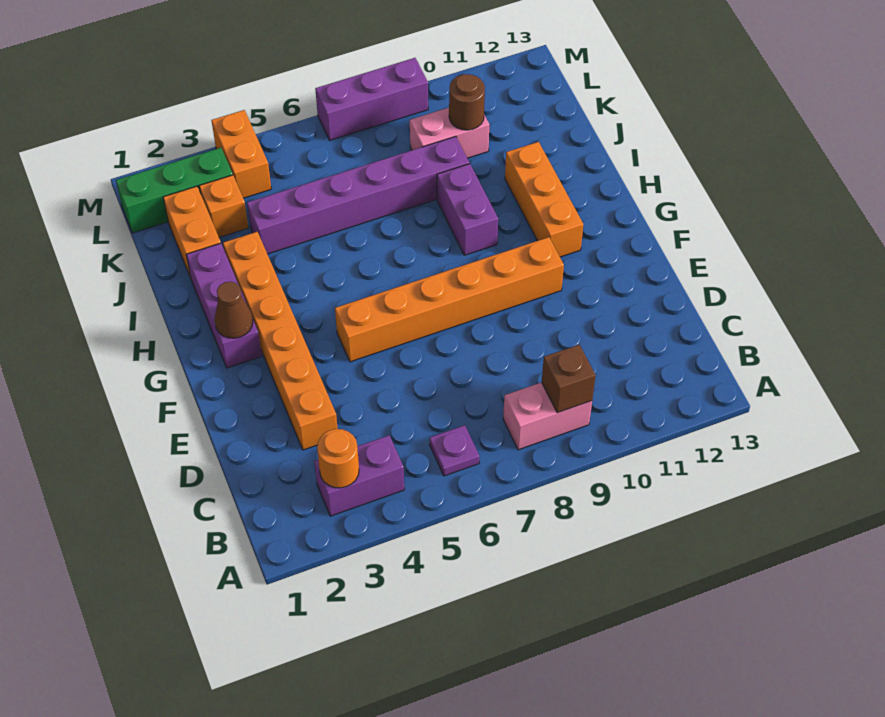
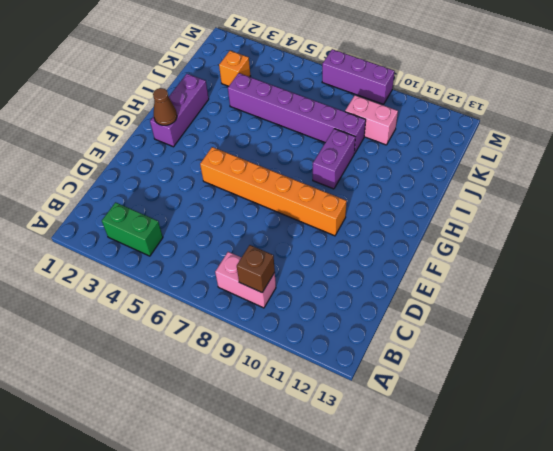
green 1x2 brick [102,202,163,256] -> purple 1x2 brick [314,435,404,516]
none -> purple 1x1 plate [430,425,479,476]
none -> orange 1x6 brick [223,232,338,450]
none -> orange 1x3 brick [505,142,583,257]

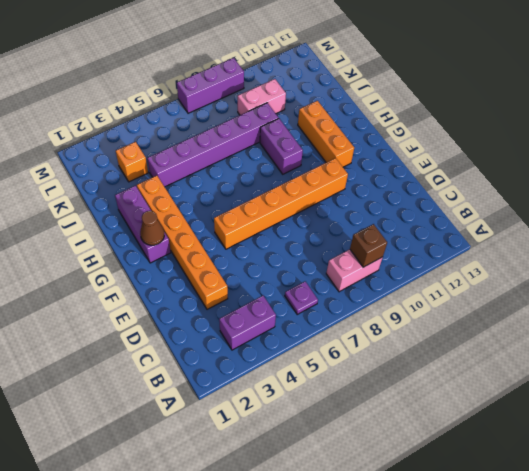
none -> orange 1x2 brick [163,186,221,278]
none -> green 1x3 brick [116,148,233,233]
none -> orange 1x2 brick [211,110,271,198]

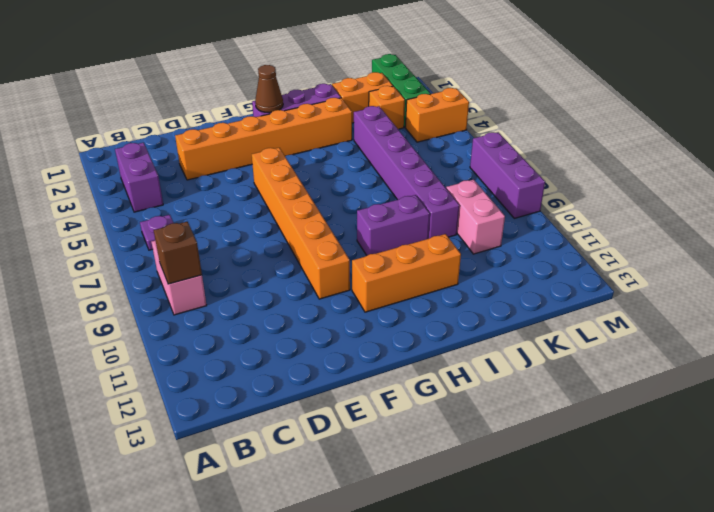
none -> orange 1x1 round brick [317,429,359,488]
none -> brown 1x1 round brick [449,74,485,130]

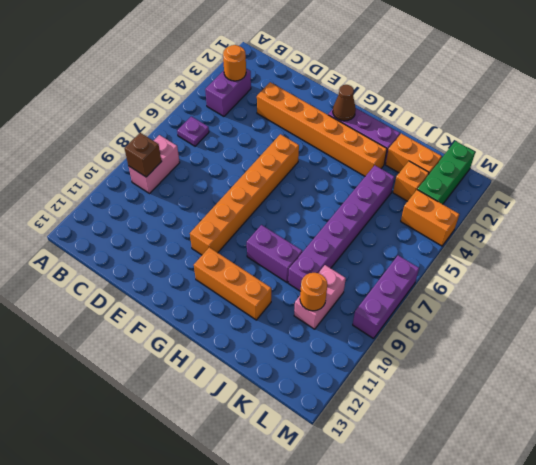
orange 1x1 round brick [300,273,328,311] -> brown 1x1 round brick [449,74,485,130]

